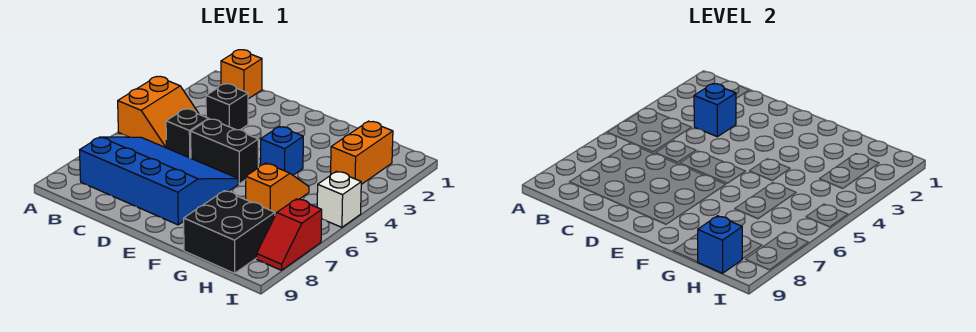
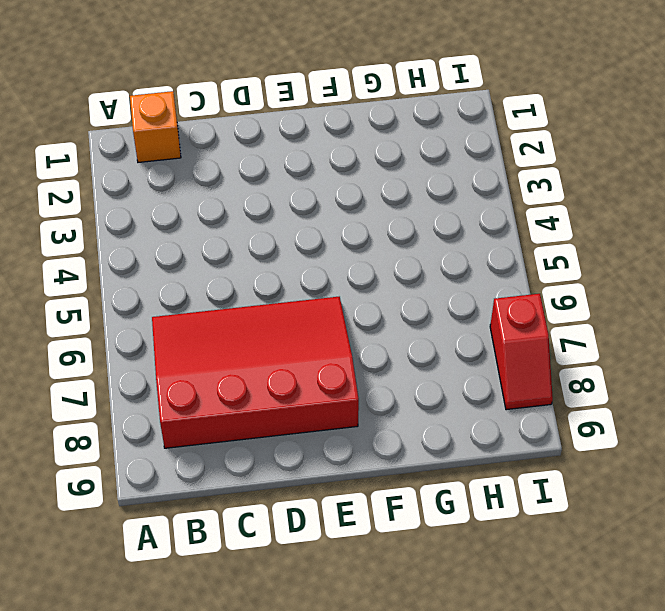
red 3x4 slope [152,297,359,448] -> blue 3x4 slope [80,137,238,225]
none -> orange 2x2 slope [118,76,199,148]
none -> black 1x1 brick [206,84,248,130]
none -> black 1x1 brick [166,109,208,158]

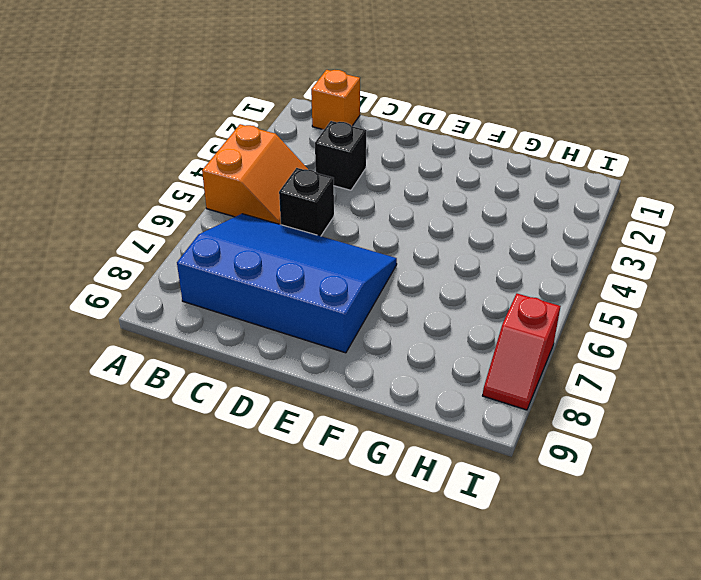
none -> black 1x2 brick [191,119,258,184]
none -> blue 1x1 brick [260,127,303,175]
none -> orange 1x2 slope [246,163,309,215]

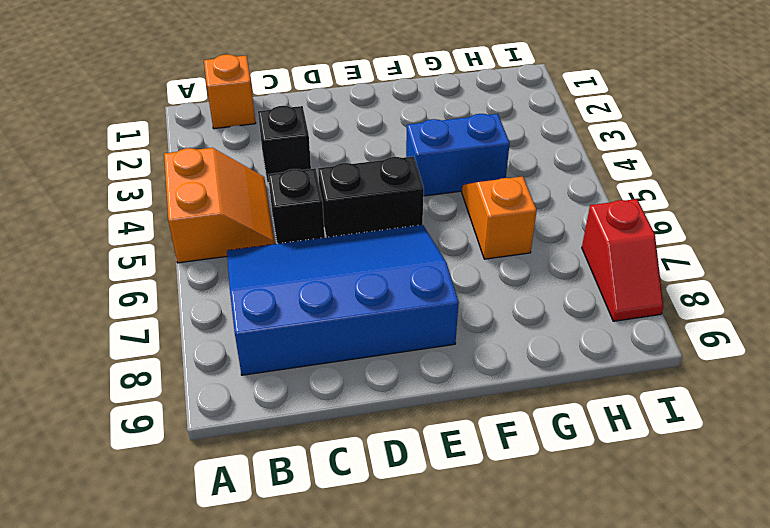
blue 1x2 brick [406,114,510,196] -> blue 1x1 brick [260,127,303,175]
none -> black 2x2 brick [184,191,275,273]
none -> orange 1x2 brick [331,121,393,184]
none -> white 1x1 brick [317,171,361,227]

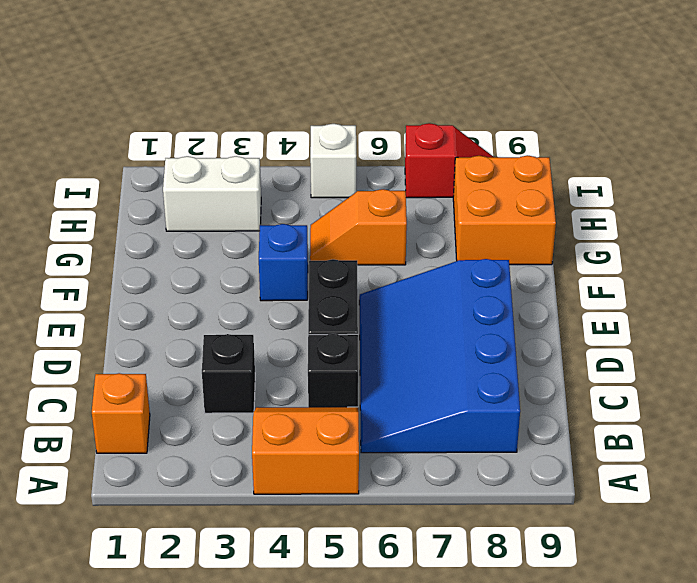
orange 2x2 brick [453,155,556,265] -> black 2x2 brick [184,191,275,273]
white 1x2 brick [163,156,261,231] -> orange 1x2 brick [331,121,393,184]
none -> blue 1x1 brick [694,84,736,137]
none -> blue 1x1 brick [698,216,742,273]

